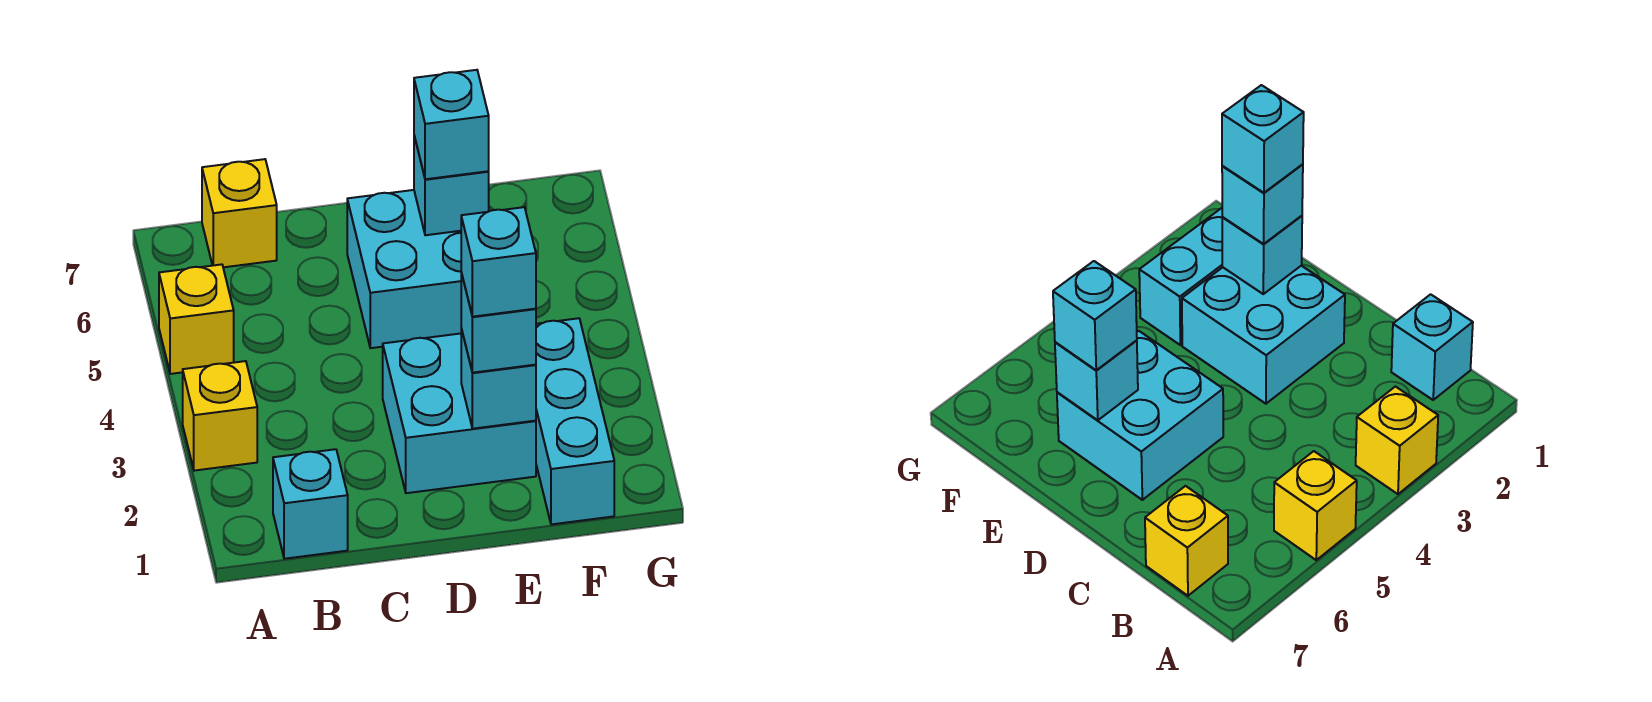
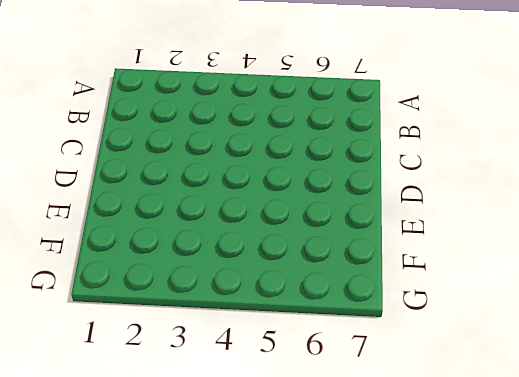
none -> yellow 1x1 brick [183,361,257,471]
none -> yellow 1x1 brick [159,264,234,374]
none -> cyan 1x1 brick [273,449,348,559]

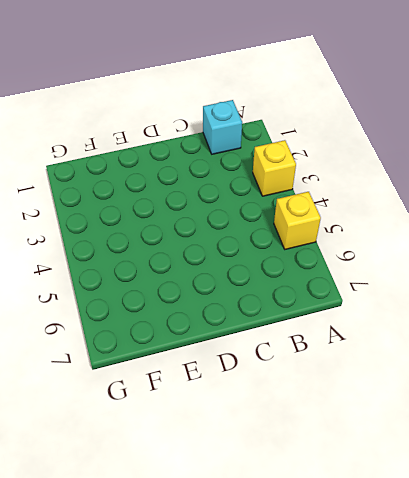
none -> yellow 1x1 brick [202,159,277,267]
none -> cyan 2x2 brick [383,333,536,493]
none -> cyan 2x2 brick [347,190,461,348]

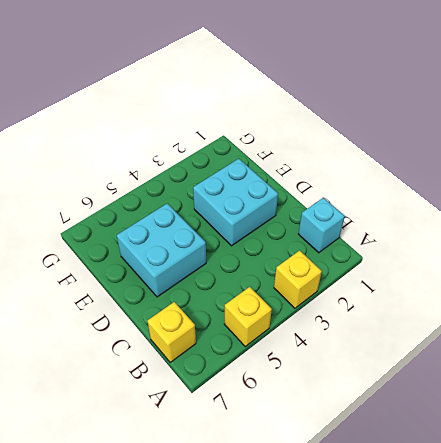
none -> cyan 1x3 brick [536,318,614,524]
none -> cyan 1x1 brick [461,329,536,429]
none -> cyan 1x1 brick [414,136,489,235]

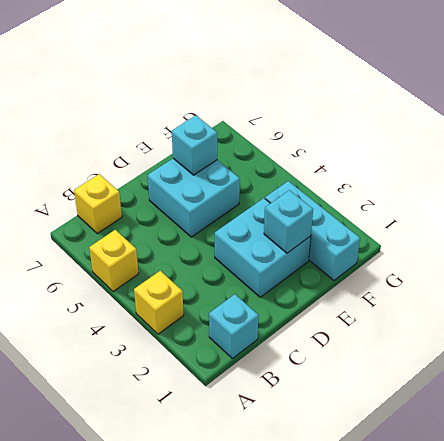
none -> cyan 1x1 brick [461,273,536,373]
none -> cyan 1x1 brick [414,70,489,179]
none -> cyan 1x1 brick [461,207,536,317]

